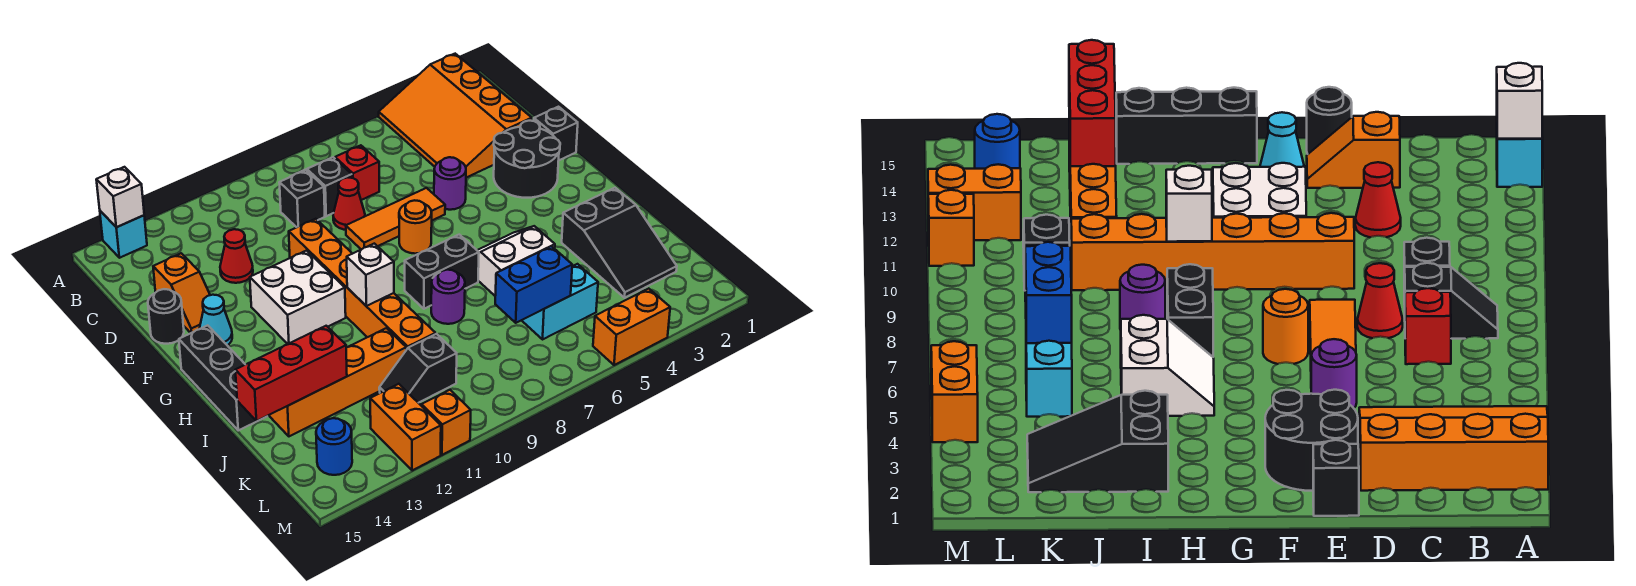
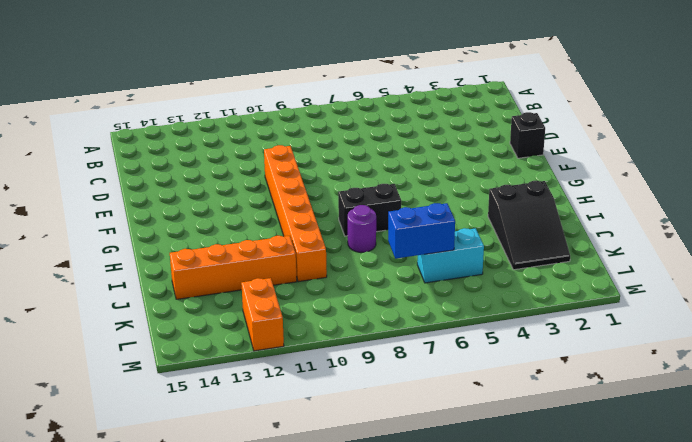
none -> orange 3x4 slope [379,54,532,178]
none -> cyan 1x1 brick [100,211,147,258]
none -> black 1x2 slope [290,157,352,216]
none -> red 1x1 brick [335,145,379,200]

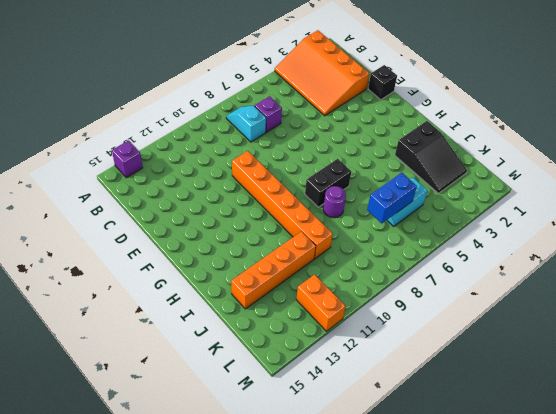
purple 1x1 brick [112,140,143,178] -> cyan 1x1 brick [100,211,147,258]
cyan 1x2 slope [226,105,266,142] -> black 1x2 slope [290,157,352,216]
purple 1x1 brick [255,96,282,132] -> red 1x1 brick [335,145,379,200]
none -> black 1x1 brick [279,170,325,227]
none -> red 1x1 cone [333,177,365,230]
none -> red 1x1 cone [220,229,253,283]
none -> orange 1x2 slope [153,253,210,333]

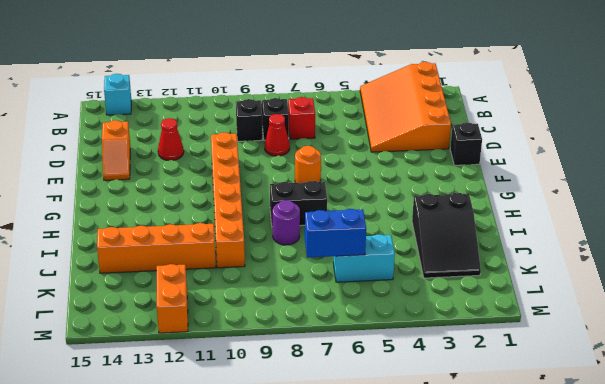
none -> black 2x2 round brick [494,121,560,198]
none -> purple 1x1 round brick [434,157,466,210]
none -> orange 1x3 tile [346,188,445,250]
none -> black 1x1 round brick [148,289,184,344]

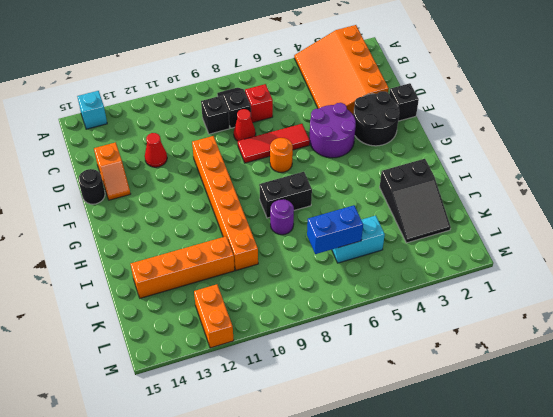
purple 2x2 round brick [309,103,356,158] -> purple 1x1 round brick [434,157,466,210]
red 1x3 tile [238,124,310,163] -> orange 1x3 tile [346,188,445,250]
none -> white 2x2 brick [250,251,346,344]
none -> cyan 1x1 cone [200,295,232,345]
none -> black 1x3 brick [179,325,267,430]
none -> white 2x2 slope [477,226,555,296]

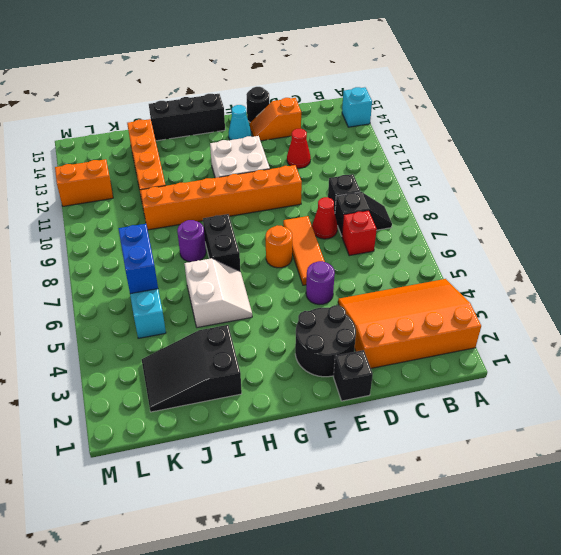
none -> black 1x2 slope [379,334,457,403]
none -> blue 1x1 round brick [316,418,352,475]
none -> orange 1x2 brick [593,289,670,365]
none -> orange 1x1 brick [422,390,471,455]

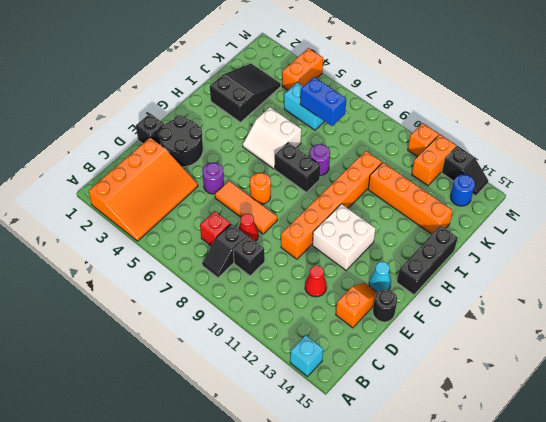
orange 1x2 brick [282,48,323,90] -> orange 1x2 brick turned to [593,289,670,365]
black 1x2 slope [442,146,489,196] -> black 1x2 slope moved to [379,334,457,403]
none -> white 1x1 brick [96,167,144,227]
none -> white 1x1 brick [347,244,394,306]
none -> red 1x3 brick [235,326,347,421]

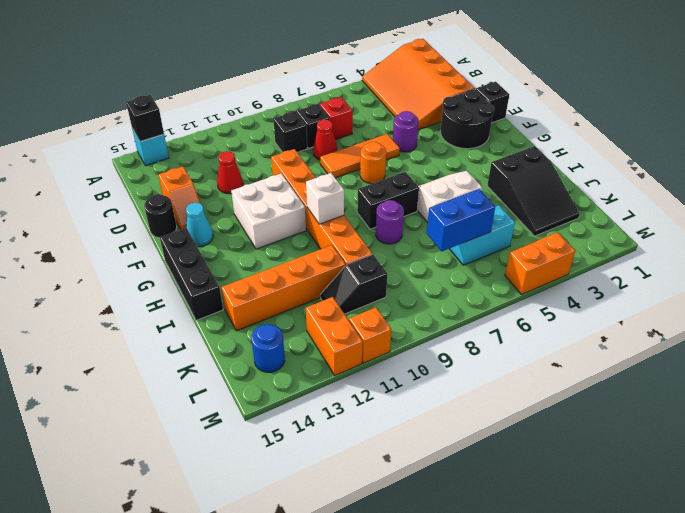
black 1x1 brick [126,95,164,142] -> white 1x1 brick [96,167,144,227]
none -> red 1x3 brick [235,326,347,421]

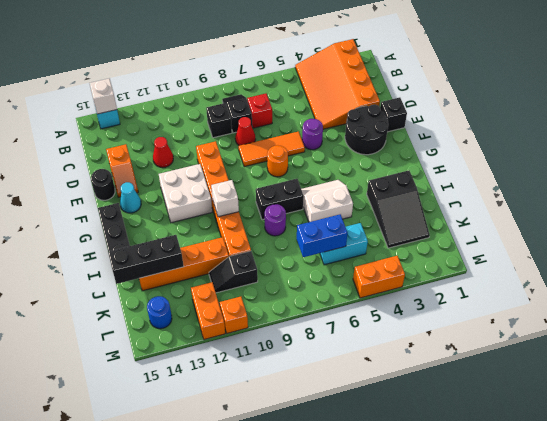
black 1x3 brick [108,235,184,284] -> red 1x3 brick [235,326,347,421]

